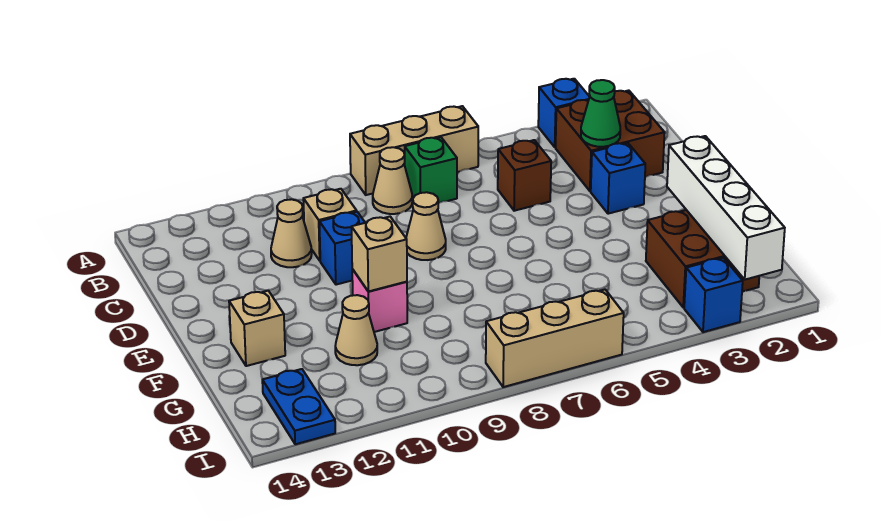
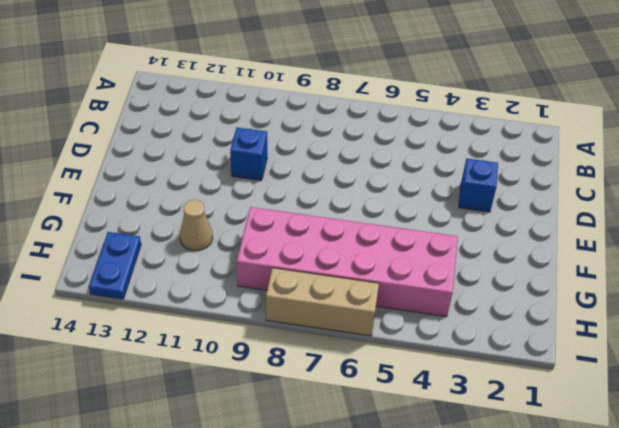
pink 2x6 brick [237,207,458,317] -> none
none -> blue 1x1 brick [538,79,589,147]
none -> tan 1x3 brick [350,106,478,195]
none -> brown 2x2 brick [556,90,665,191]

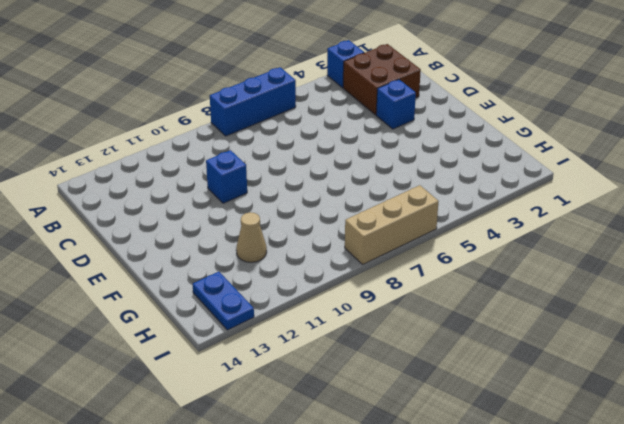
blue 1x3 brick [210,67,296,136] -> tan 1x3 brick [350,106,478,195]
none -> green 1x1 brick [404,137,457,203]
none -> tan 1x1 cone [373,147,412,214]
none -> brown 1x1 brick [498,140,551,211]

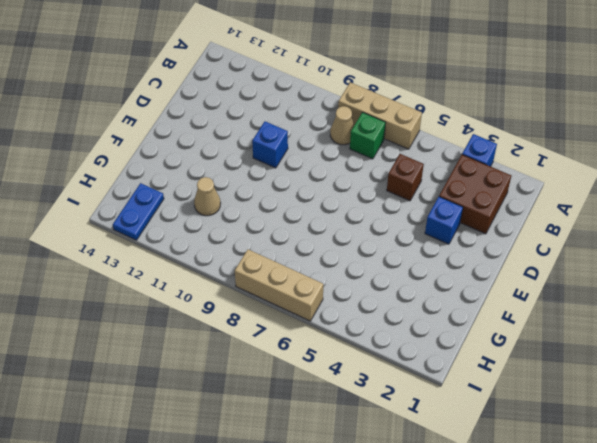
none -> tan 1x1 brick [303,189,357,261]
none -> tan 1x1 cone [271,199,312,267]
none -> tan 1x1 cone [406,192,446,260]

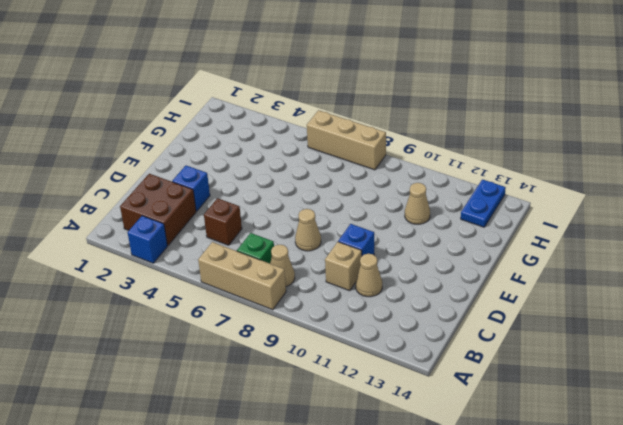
none -> pink 1x1 brick [352,269,407,332]
none -> tan 1x1 brick [229,291,285,366]
none -> brown 2x2 brick [646,210,759,308]

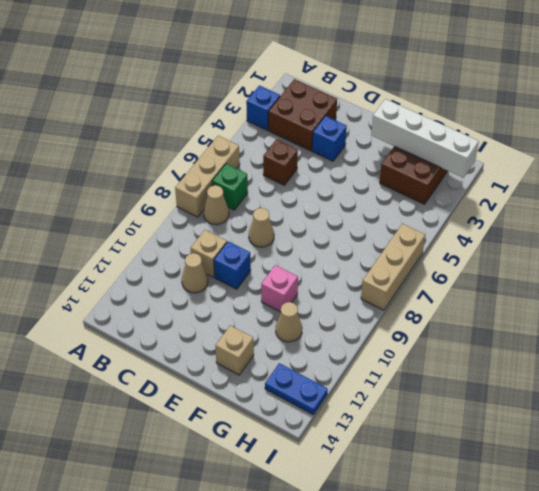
none -> blue 1x1 brick [684,258,743,332]
none -> green 1x1 cone [581,80,620,147]
none -> tan 1x1 brick [352,217,407,291]

